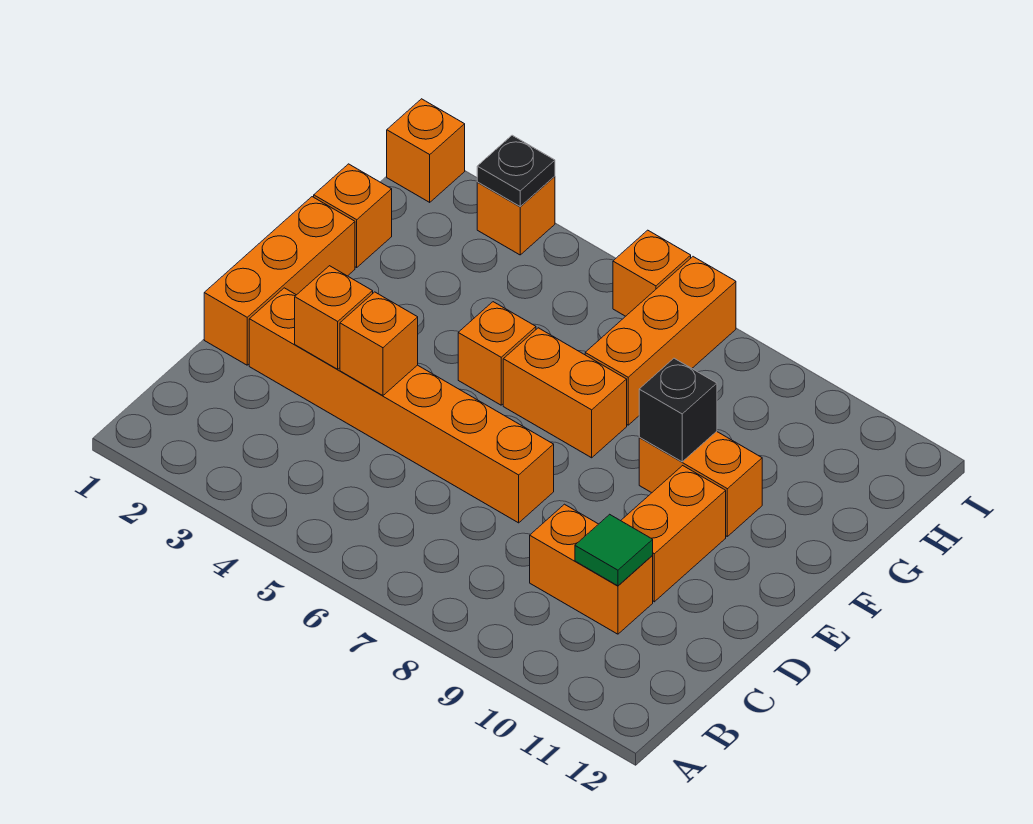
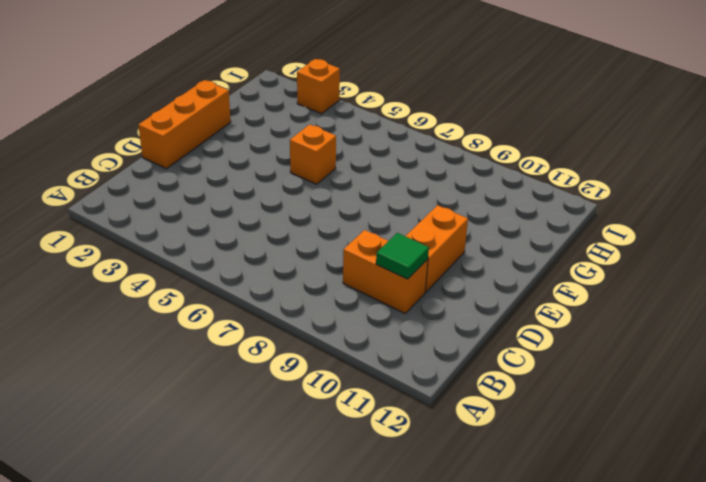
none -> orange 1x6 brick [249,288,554,523]
none -> orange 1x2 brick [503,328,627,458]
none -> orange 1x2 brick [639,432,762,536]

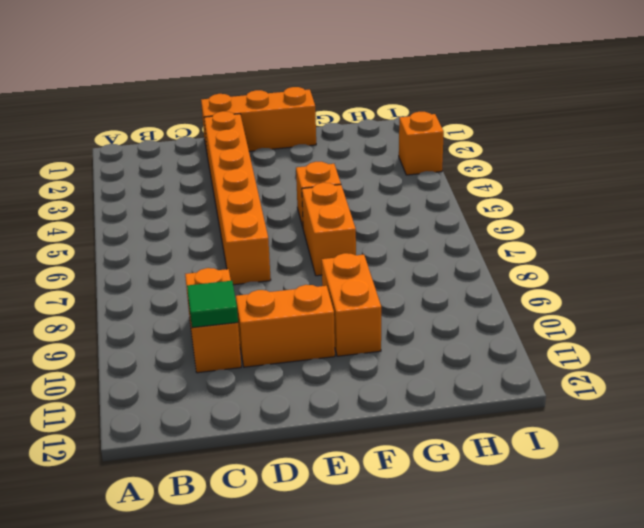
none -> orange 1x1 brick [314,164,392,267]
none -> orange 1x3 brick [585,257,736,425]
none -> orange 1x1 brick [387,99,465,202]

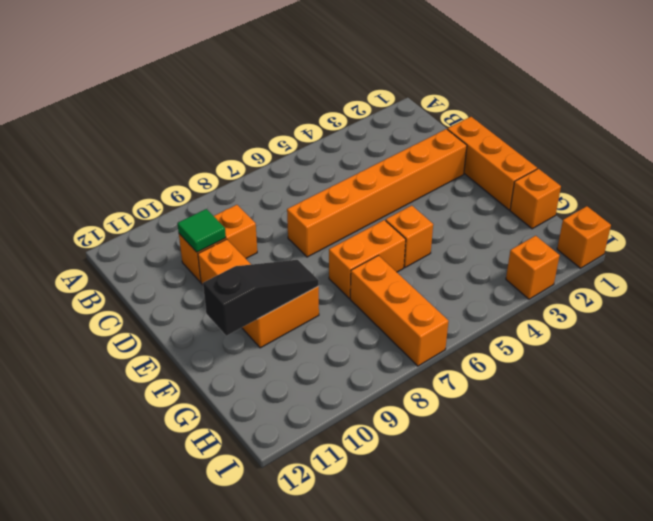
black 1x3 slope [203,260,319,336] -> black 1x1 brick [639,358,717,462]
none -> orange 1x1 brick [613,230,691,316]
none -> orange 1x1 brick [295,266,373,369]
none -> orange 1x1 brick [340,292,418,396]

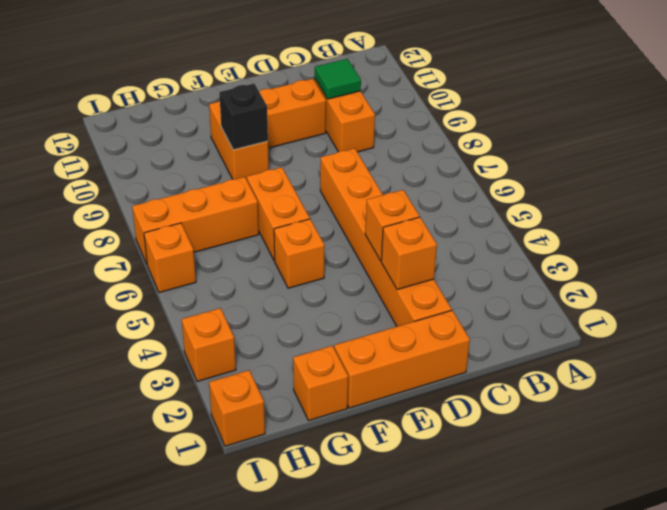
none -> black 1x1 plate [477,135,555,207]

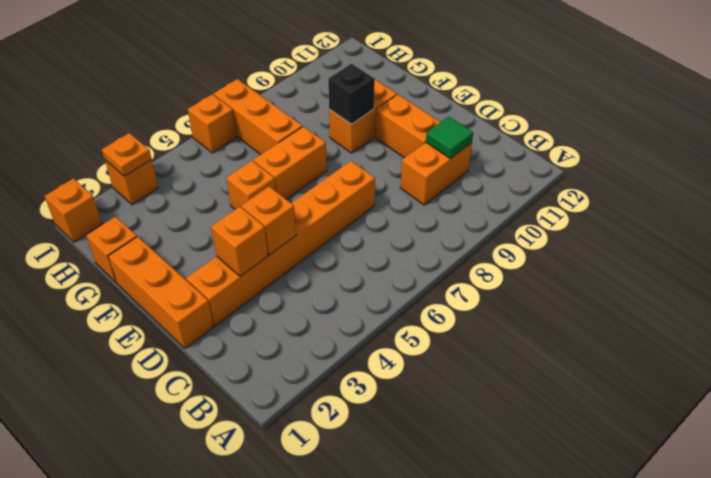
orange 1x1 plate [102,133,152,176] -> black 1x1 plate [477,135,555,207]

